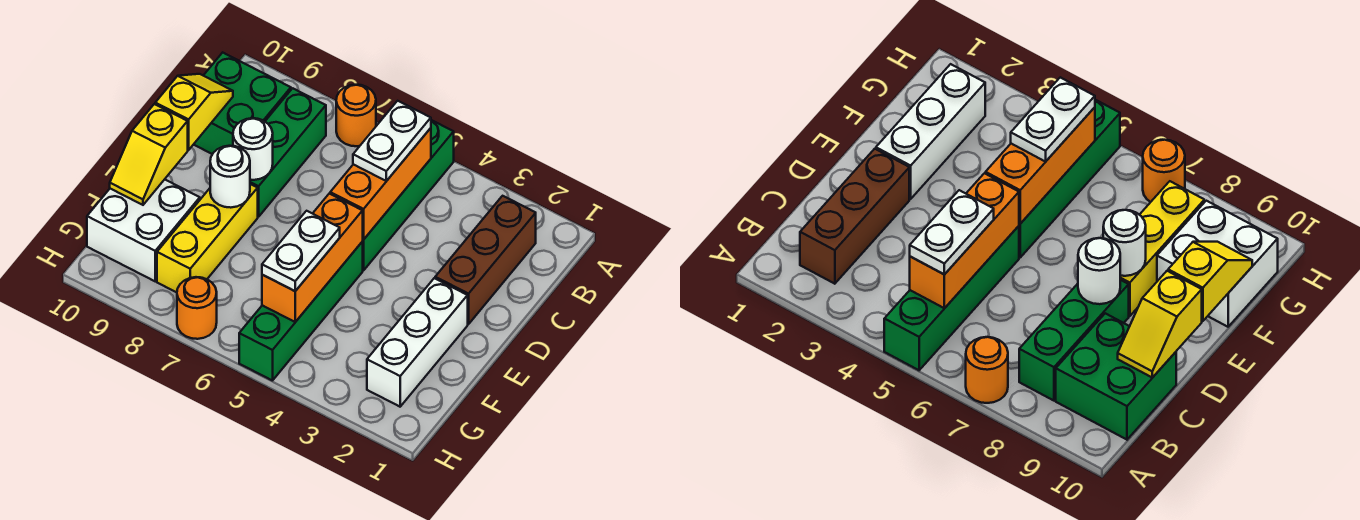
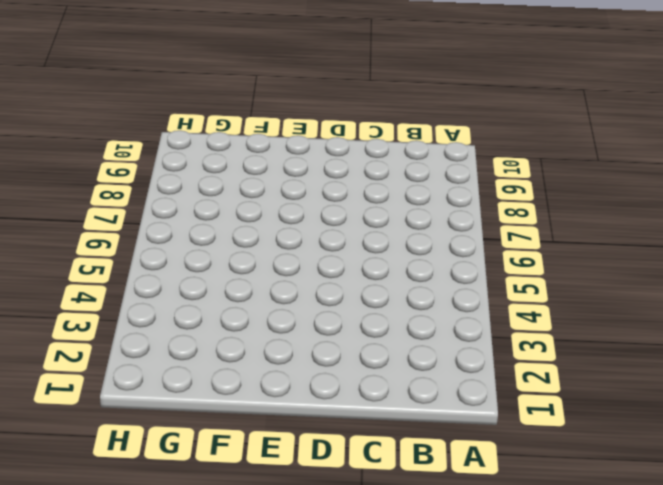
none -> green 1x4 brick [362,120,454,270]
none -> orange 1x1 round brick [336,85,376,146]
none -> brown 1x3 brick [435,196,536,324]

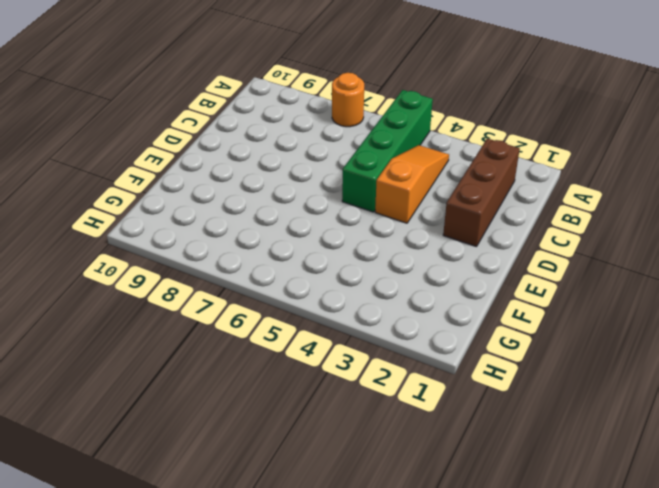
orange 1x3 slope [375,145,449,223] -> none
none -> green 1x3 brick [250,88,326,217]
none -> green 2x2 brick [193,52,291,154]
none -> white 1x3 brick [367,278,468,407]

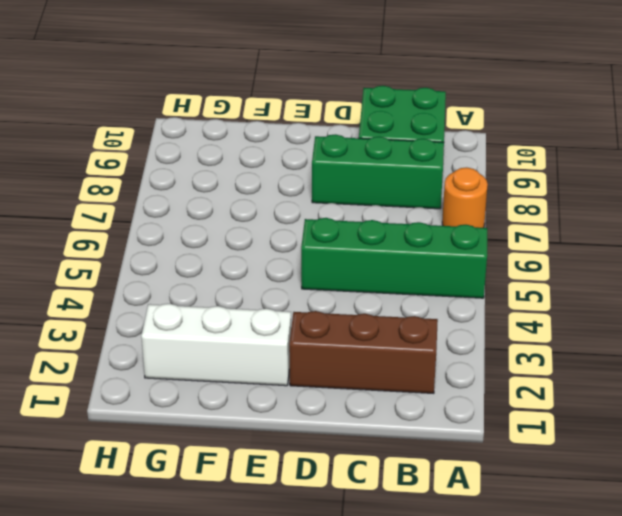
none -> green 1x4 brick [239,242,363,381]
none -> yellow 1x3 brick [157,184,258,292]
none -> white 2x2 brick [87,179,200,281]

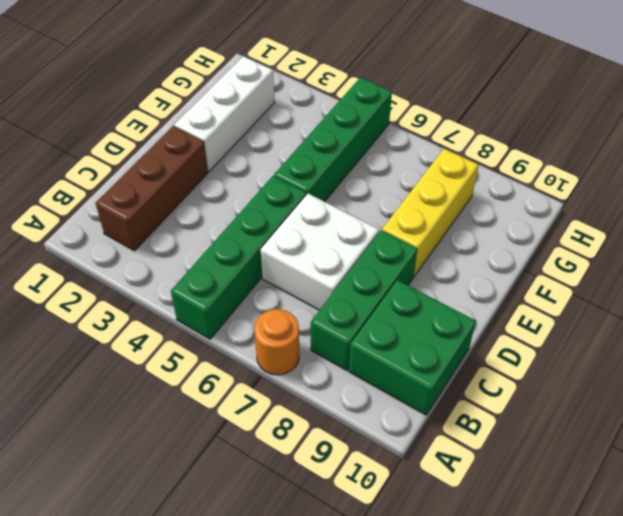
white 2x2 brick [261,194,379,310] -> white 2x2 brick moved to [87,179,200,281]
none -> orange 1x1 round brick [177,277,217,339]
none -> orange 1x3 brick [330,128,431,240]
none -> yellow 1x2 slope [155,74,233,150]

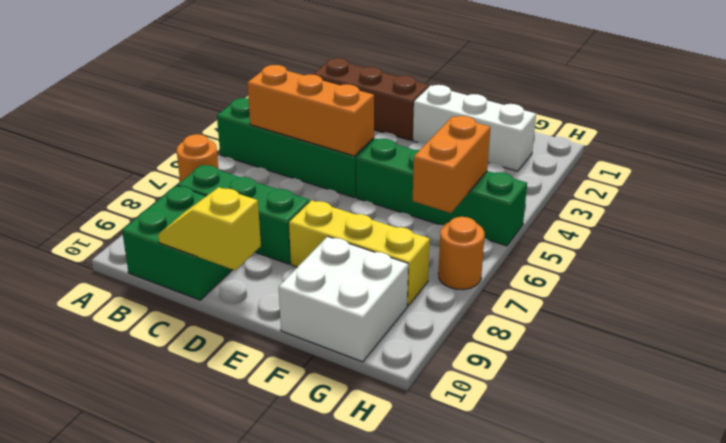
orange 1x2 brick [413,116,491,213] -> orange 1x3 brick [262,194,363,322]
none -> white 1x1 round brick [233,118,273,180]
none -> white 1x1 round brick [210,146,250,208]
none -> yellow 1x2 slope [110,104,188,205]

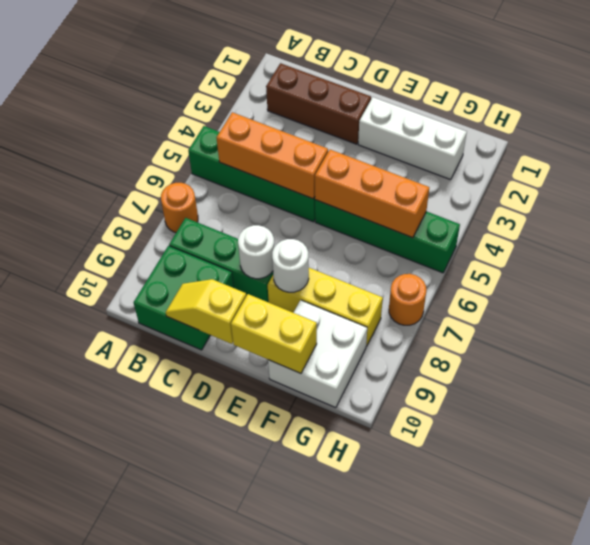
yellow 1x2 brick [231,294,317,373] -> yellow 1x2 slope [110,104,188,205]
none -> white 1x2 plate [353,101,431,181]
none -> white 1x2 plate [262,211,340,291]

